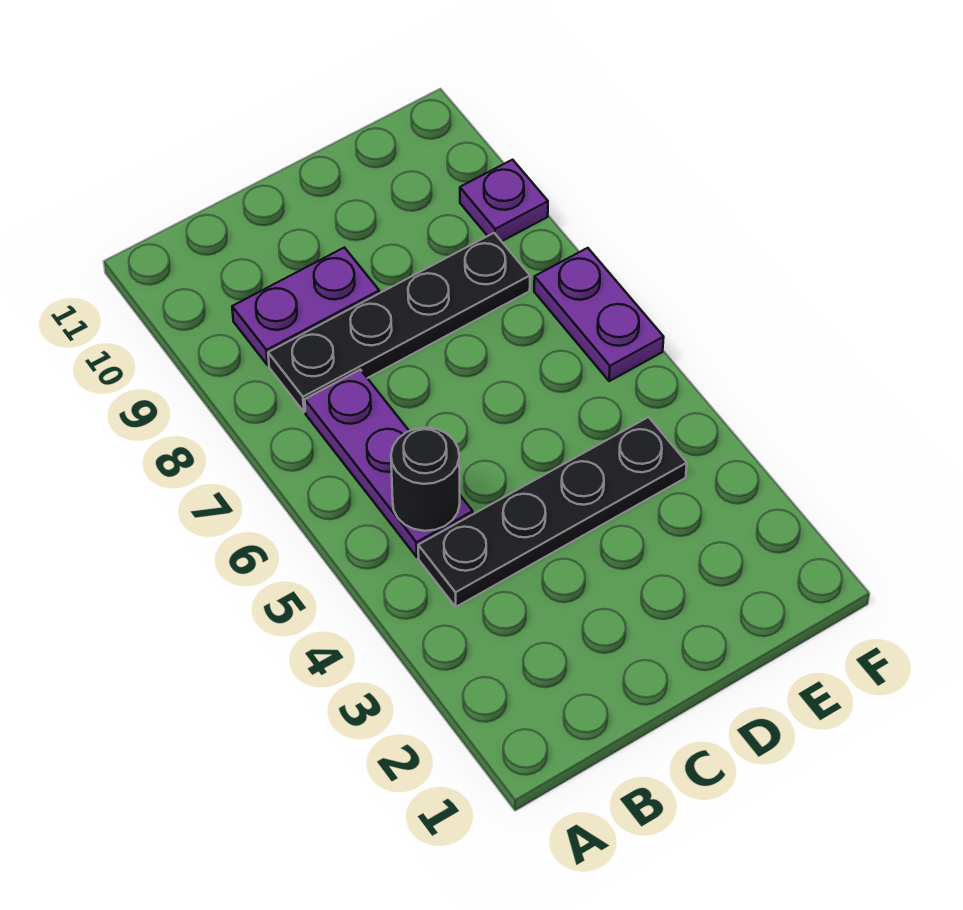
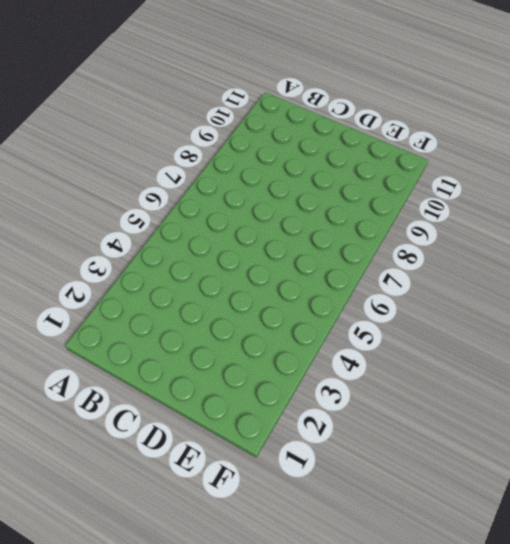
none -> black 1x4 plate [418,417,687,607]
none -> purple 1x3 plate [305,370,473,557]

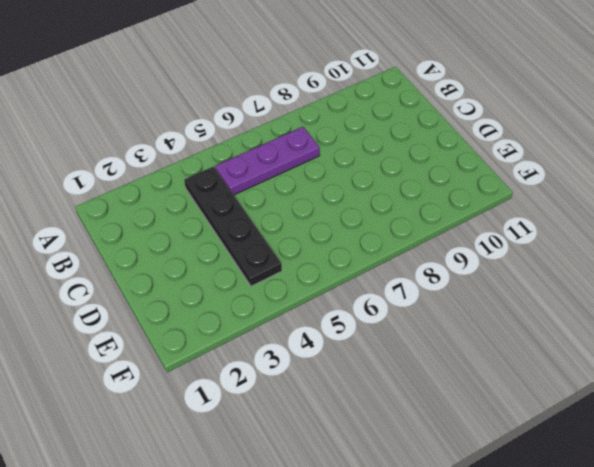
none -> black 1x4 plate [268,233,530,412]
none -> purple 1x2 plate [232,248,379,365]

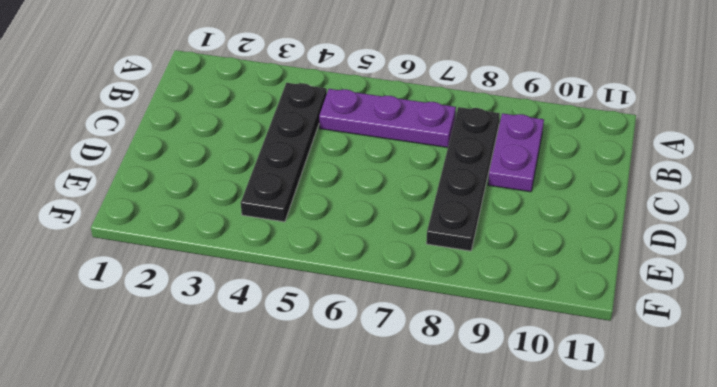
none -> purple 1x2 plate [534,248,664,381]
none -> purple 1x1 plate [460,160,548,241]

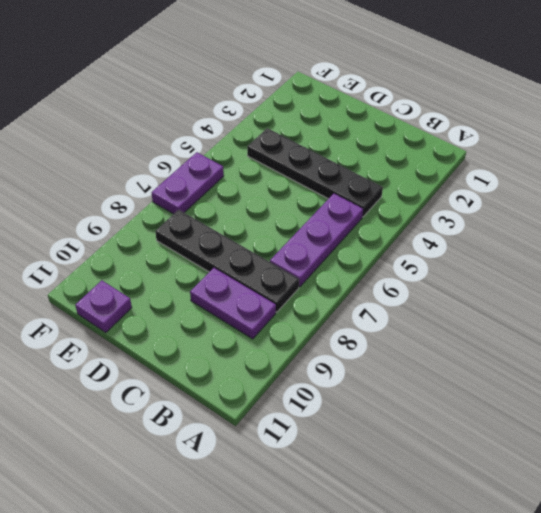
purple 1x1 plate [75,280,132,332] -> purple 1x1 plate moved to [460,160,548,241]
none -> black 1x1 round brick [391,428,460,531]

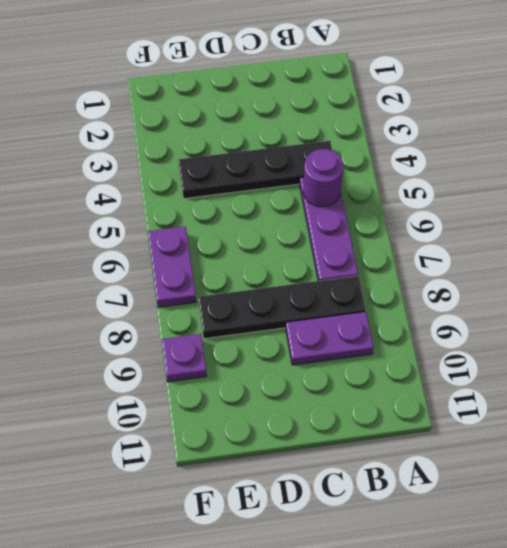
purple 1x1 round brick [303,149,343,207] -> black 1x1 round brick [391,428,460,531]

